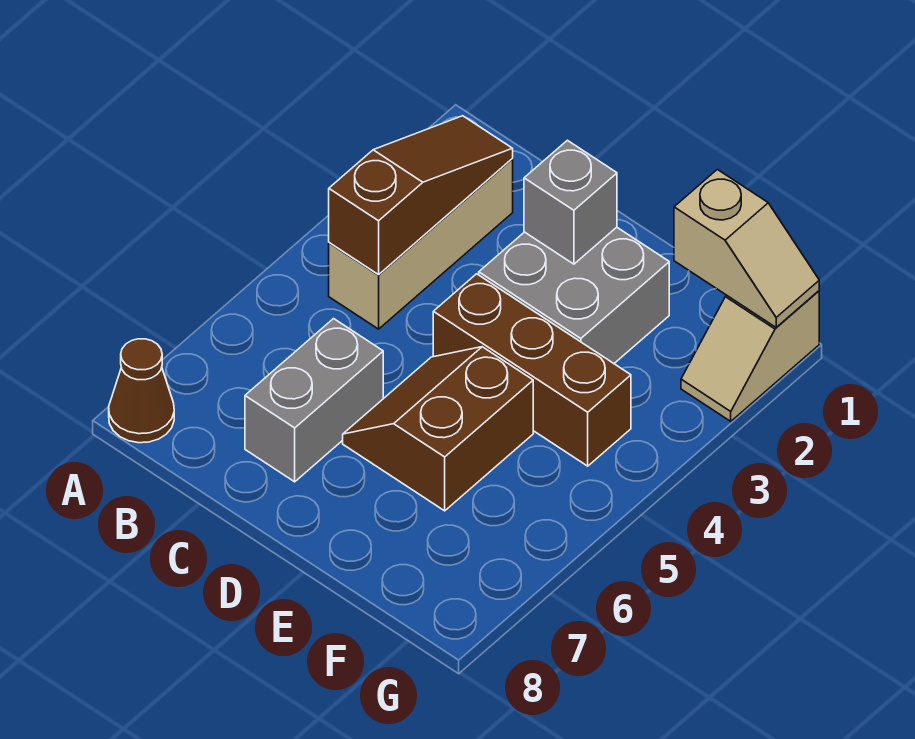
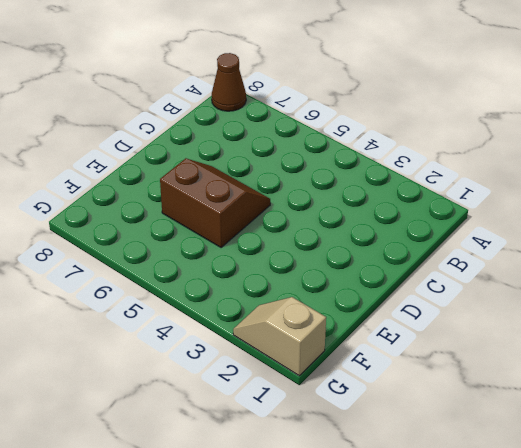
none -> tan 1x3 brick [329,159,513,329]
none -> grey 1x2 brick [245,319,383,482]

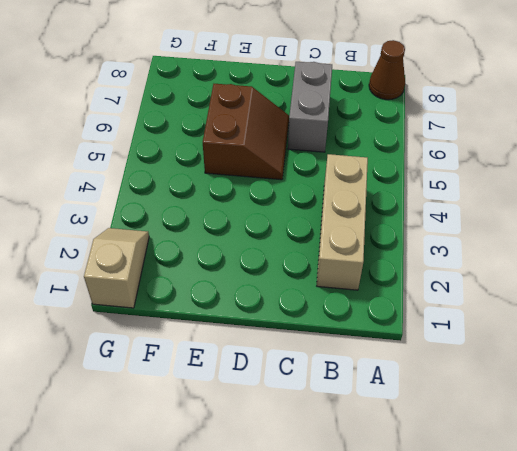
none -> grey 2x2 brick [479,227,669,363]
none -> brown 1x3 brick [433,274,631,466]

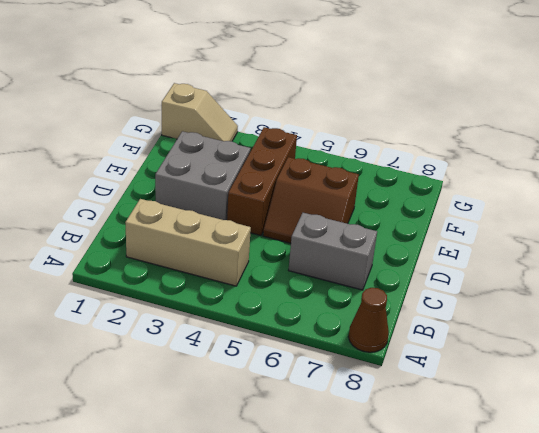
none -> brown 1x3 slope [329,116,513,275]
none -> grey 1x1 brick [524,140,617,264]

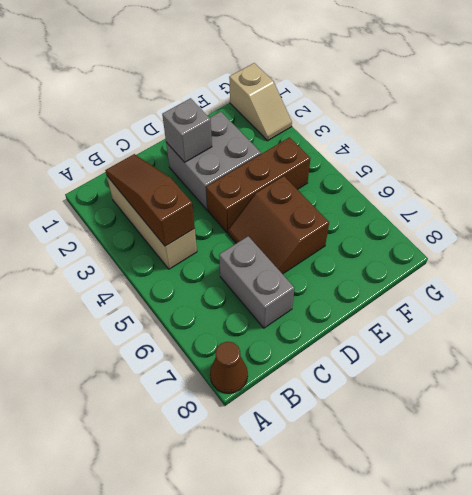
none -> tan 1x2 slope [674,169,819,327]

